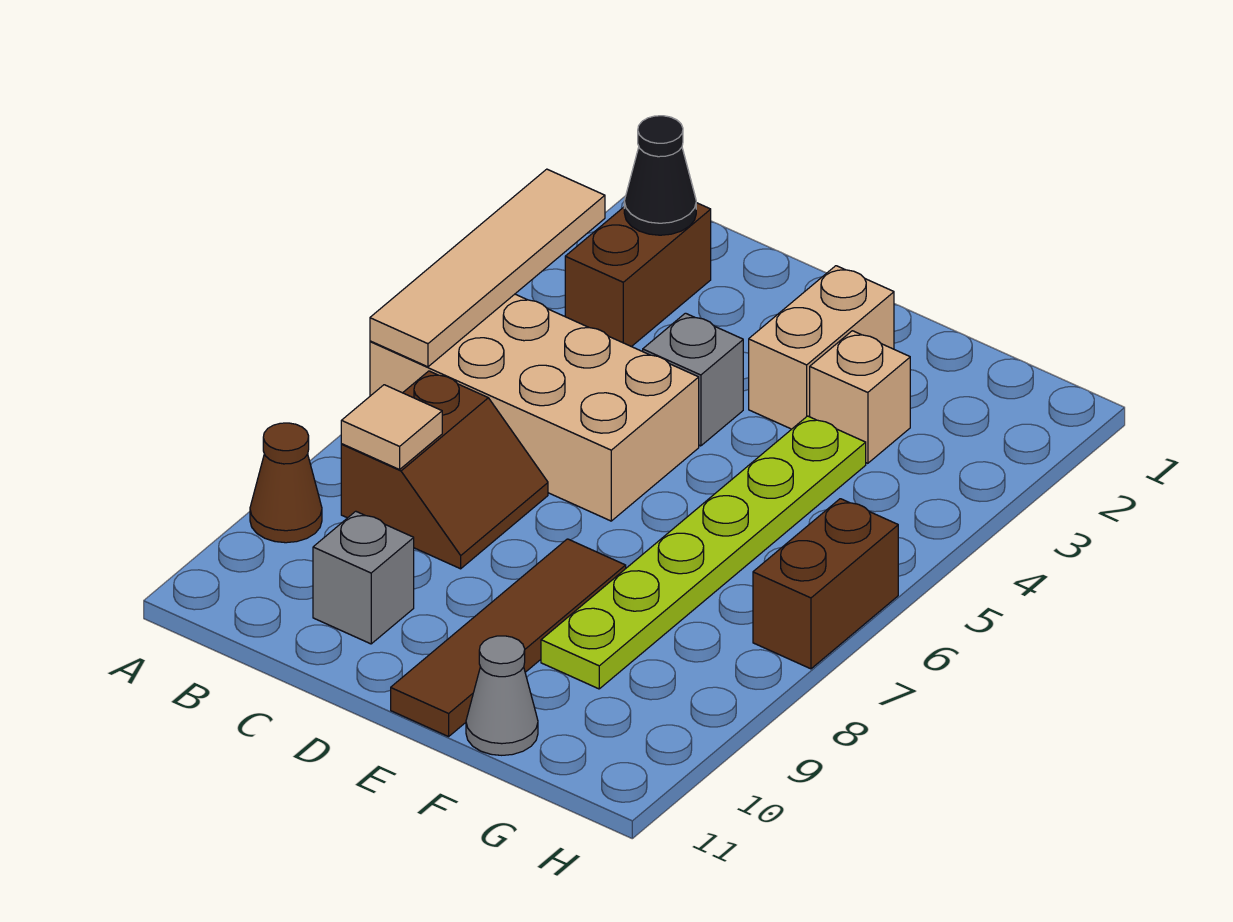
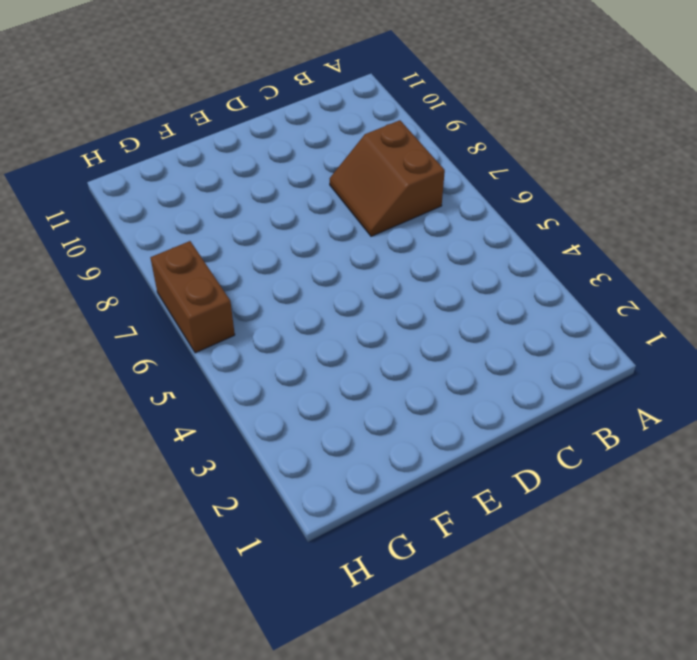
none -> tan 2x4 brick [370,294,699,521]
none -> brown 1x1 cone [250,423,322,543]
none -> brown 1x2 brick [565,203,711,347]

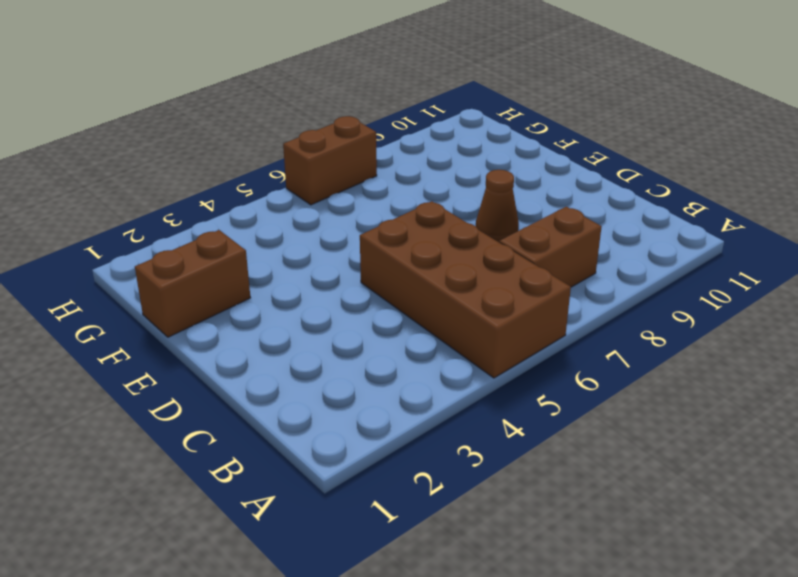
brown 2x4 brick [360,201,571,378] -> tan 2x4 brick [370,294,699,521]
brown 1x1 cone [476,170,519,242] -> brown 1x1 cone moved to [250,423,322,543]
brown 1x2 brick [135,230,250,337] -> brown 1x2 brick moved to [565,203,711,347]
none -> grey 1x1 brick [313,511,414,644]
none -> grey 1x1 brick [643,313,743,446]
none -> tan 1x2 brick [749,266,894,429]

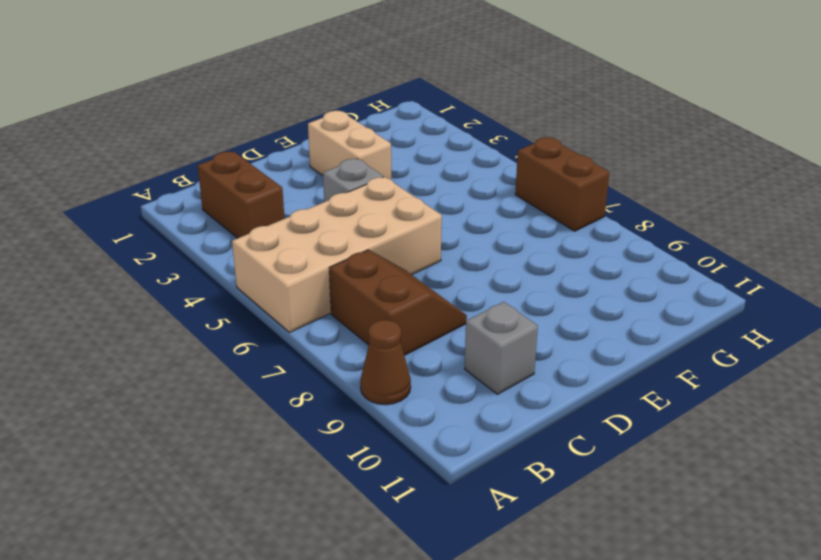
none -> brown 1x4 tile [391,539,626,737]
none -> tan 1x1 brick [810,331,910,463]
none -> lime 1x6 plate [541,416,866,689]

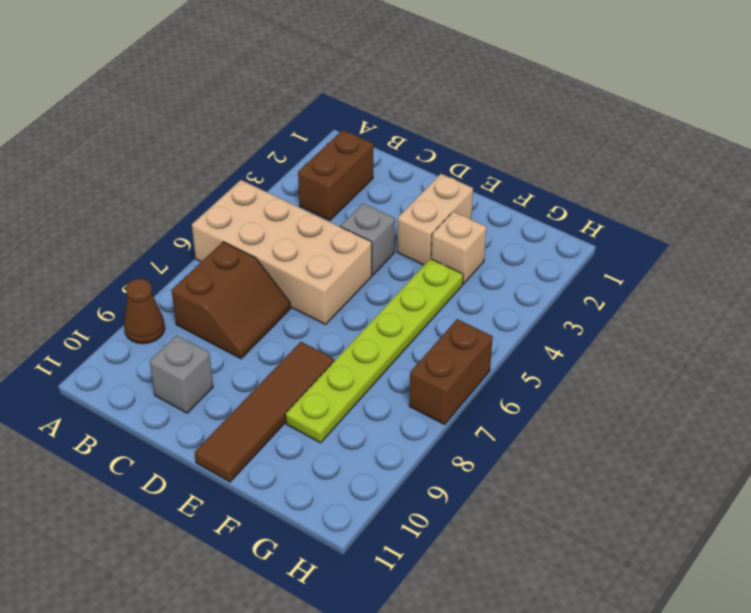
none -> grey 1x1 cone [466,636,538,755]
none -> tan 1x4 tile [370,169,605,367]
none -> black 1x1 cone [624,116,696,235]

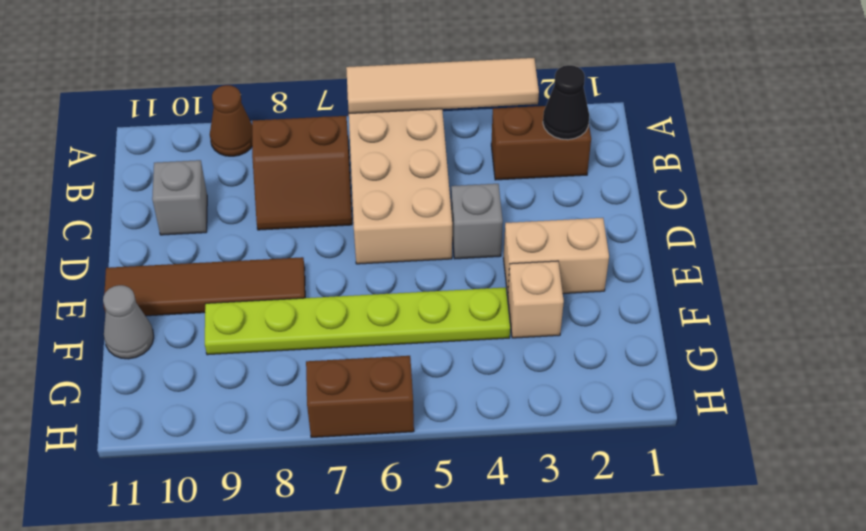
none -> tan 1x1 tile [341,385,442,470]

